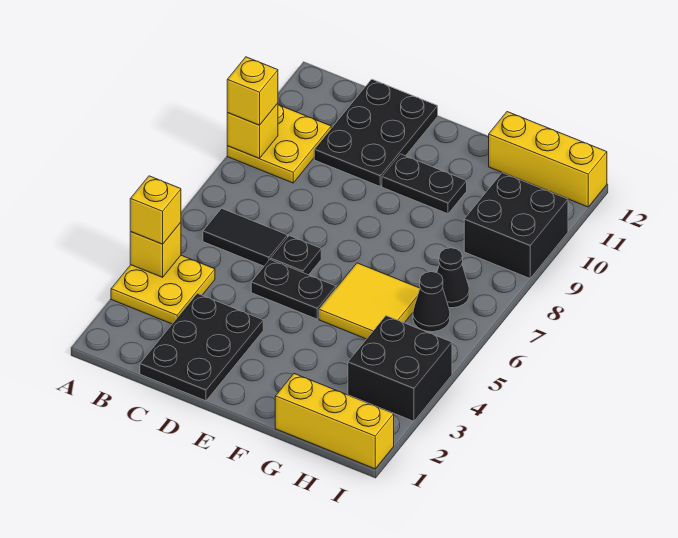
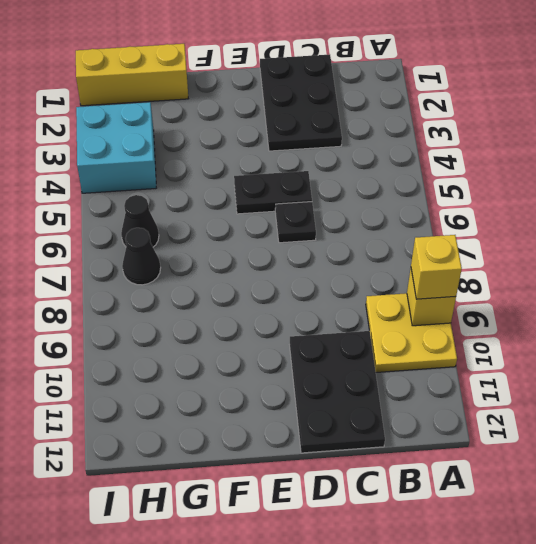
cyan 2x2 brick [76,102,156,193] -> black 2x2 brick [348,316,452,421]
none -> yellow 2x2 plate [111,255,215,324]
none -> black 1x2 tile [203,208,288,266]
none -> black 1x2 plate [382,154,467,214]

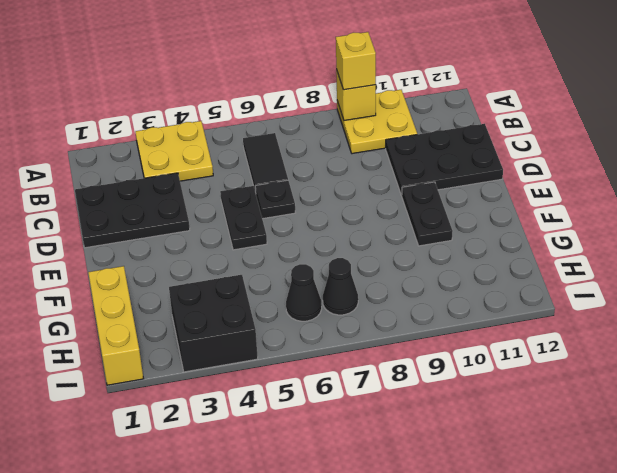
none -> yellow 2x2 tile [319,263,420,339]
none -> yellow 1x3 brick [489,112,607,207]
none -> black 2x2 brick [464,173,568,278]

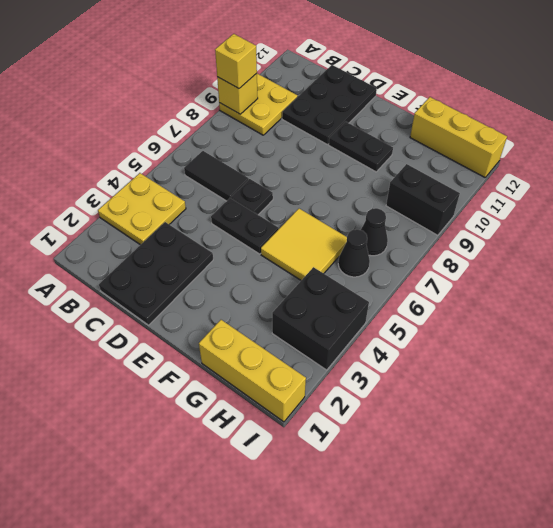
black 1x2 brick [386,164,460,235] -> black 2x2 brick [464,173,568,278]
none -> yellow 1x1 brick [130,223,181,277]
none -> yellow 1x1 brick [130,176,181,244]

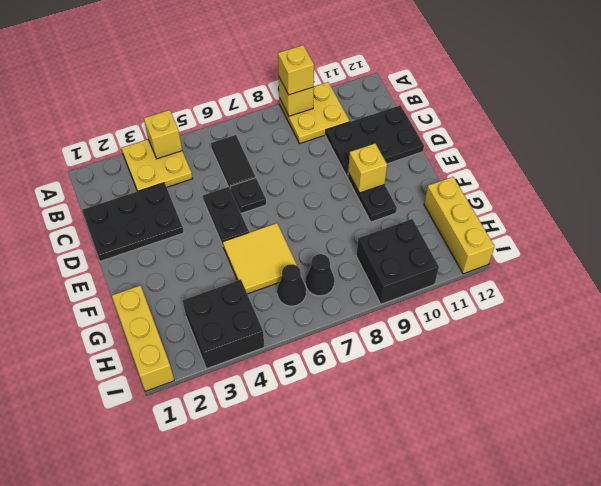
yellow 1x1 brick [348,143,387,193] -> yellow 1x1 brick moved to [130,176,181,244]

